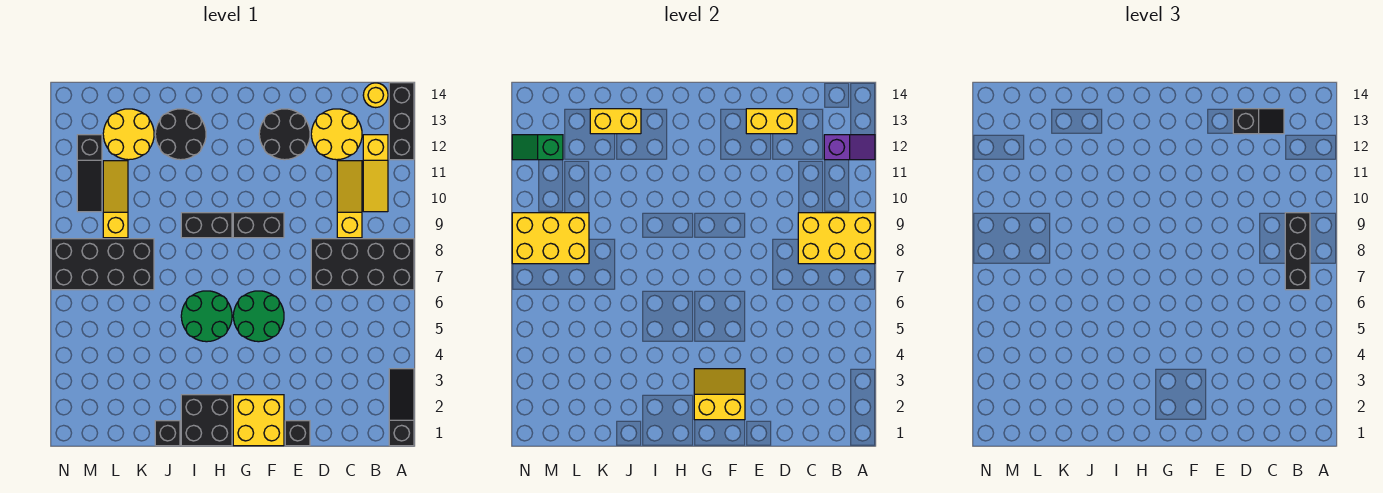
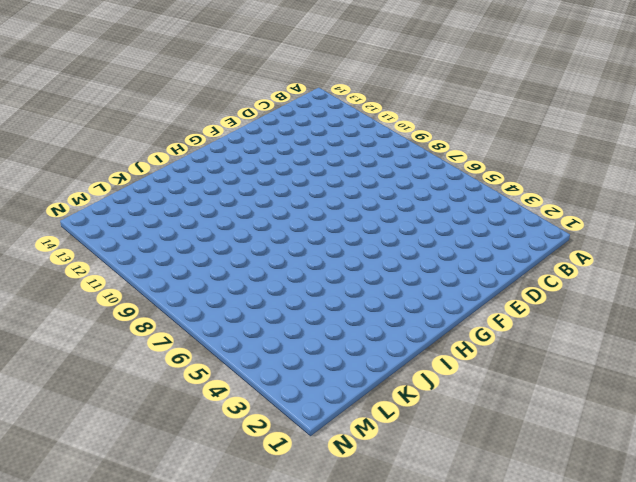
none -> black 1x3 slope [389,369,414,446]
none -> black 2x4 brick [311,239,414,290]
none -> black 1x3 brick [389,83,414,160]
none -> yellow 1x3 slope [363,135,388,212]

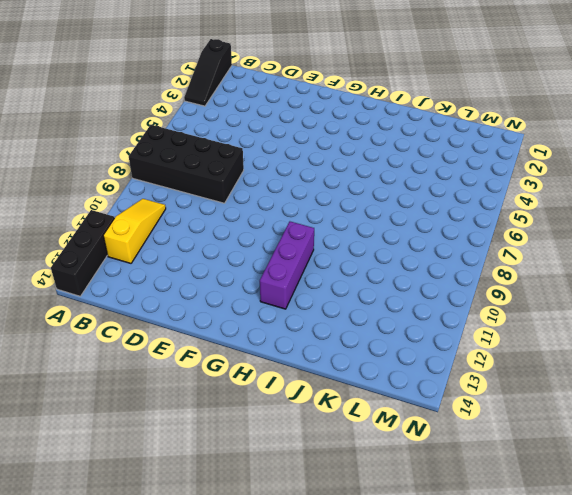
purple 1x3 brick [260,222,314,309] -> none
none -> yellow 1x1 round brick [363,83,388,108]
none -> yellow 1x3 slope [337,161,362,238]
none -> yellow 2x2 round brick [311,109,362,160]
none -> black 1x1 brick [285,421,310,446]

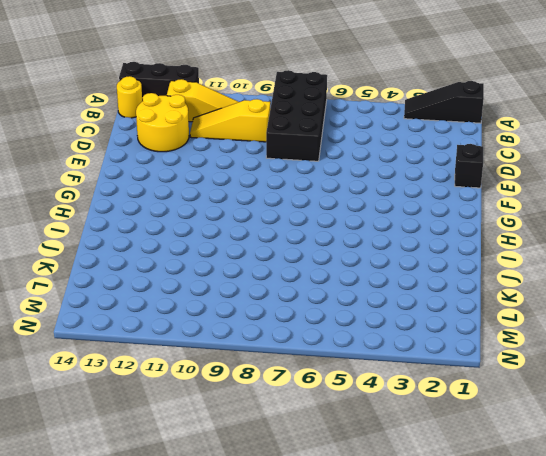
none -> black 2x2 round brick [259,109,310,160]
none -> yellow 2x2 brick [233,395,284,446]
none -> green 2x2 round brick [233,291,284,342]
none -> black 1x2 brick [233,213,284,238]

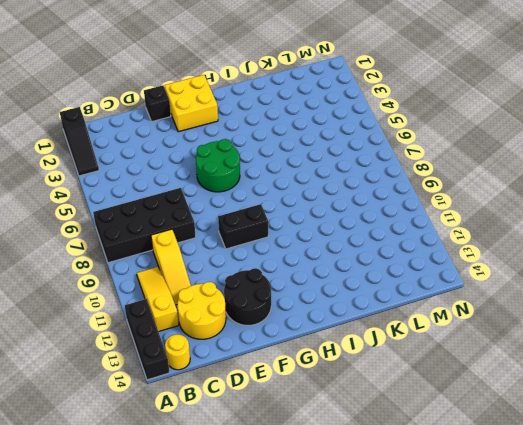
none -> black 2x2 brick [181,395,232,446]
none -> green 2x2 round brick [181,291,232,342]
none -> black 1x2 brick [181,213,232,238]
none -> black 2x2 round brick [155,109,206,160]

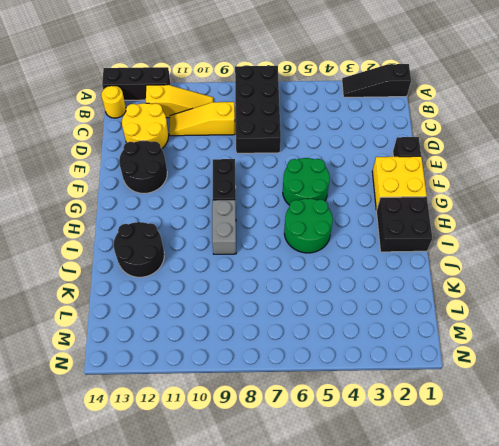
grey 1x2 brick [212,200,236,254] -> black 1x2 brick [181,213,232,238]
none -> black 1x1 brick [155,421,180,446]
none -> black 2x4 brick [51,239,154,290]
none -> yellow 2x2 round brick [103,109,154,160]
none -> yellow 1x3 slope [103,161,128,238]

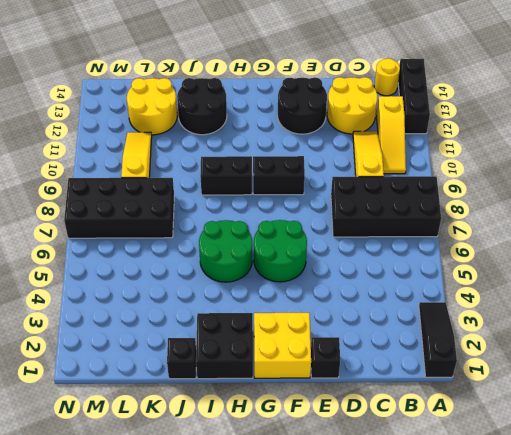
none -> black 1x3 slope [77,135,102,212]
none -> yellow 2x3 brick [798,213,875,264]
none -> purple 1x2 slope [824,135,875,160]
none -> yellow 1x2 brick [746,109,797,134]

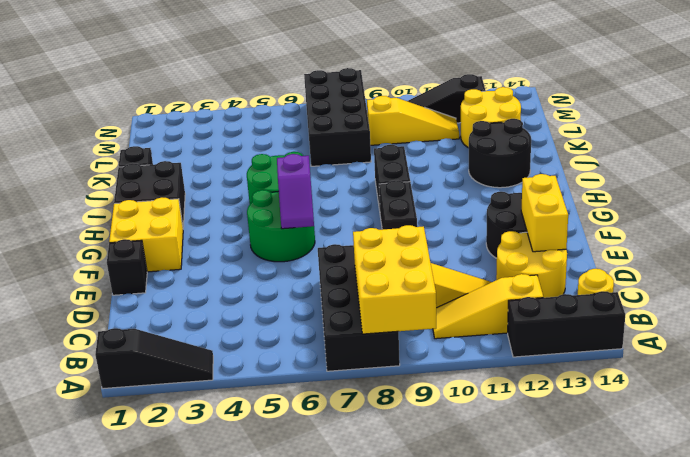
purple 1x2 slope [277,154,314,229] -> purple 1x2 slope moved to [824,135,875,160]
none -> yellow 2x2 slope [694,369,745,420]
none -> yellow 1x2 brick [590,109,641,134]
none -> yellow 2x3 brick [512,213,589,264]
none -> green 1x2 slope [512,135,563,160]

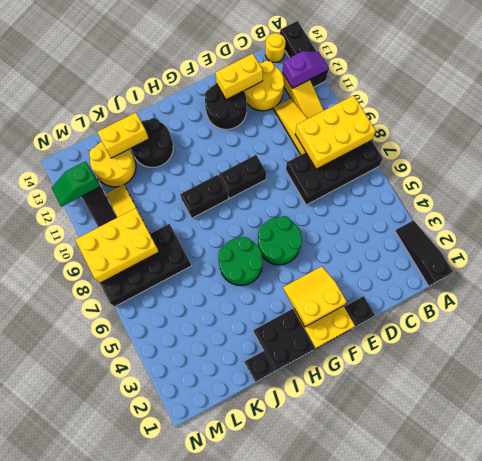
none -> black 1x3 brick [1285,213,1310,290]
none -> black 1x2 slope [1233,109,1284,134]

